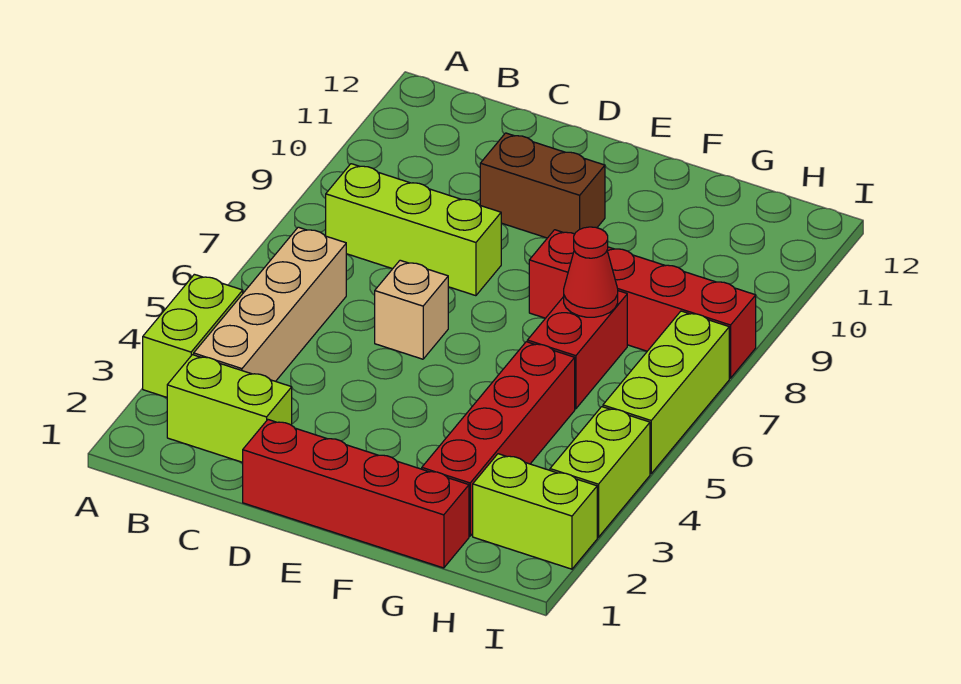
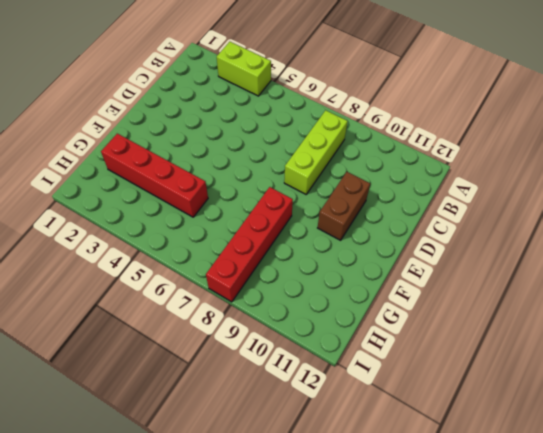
none -> lime 1x2 brick [167,355,292,462]
none -> tan 1x4 brick [194,227,346,381]
none -> red 1x4 brick [243,420,469,568]

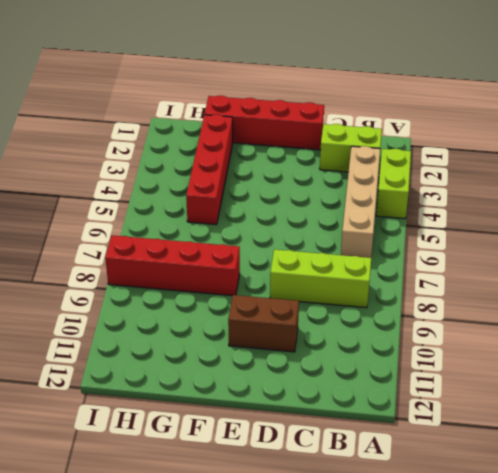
none -> tan 1x1 brick [375,260,448,359]
none -> red 1x2 brick [527,291,627,409]
none -> lime 1x2 brick [473,454,597,569]

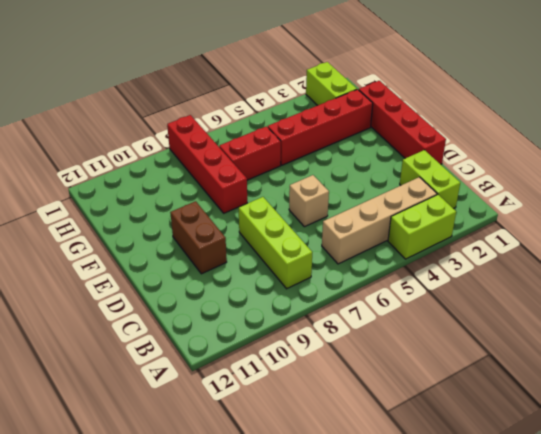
none -> lime 1x2 brick [550,407,650,537]
none -> lime 1x3 brick [603,311,729,474]
none -> red 1x1 cone [564,227,618,317]

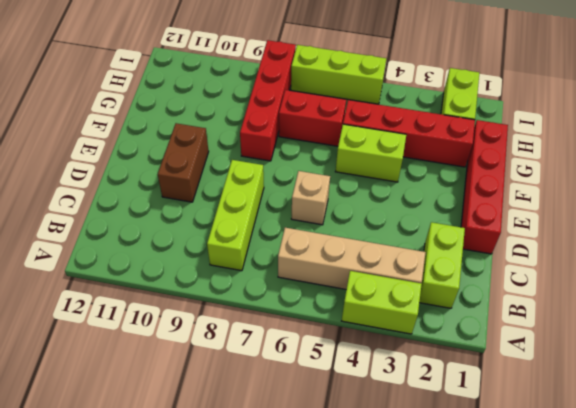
lime 1x2 brick [335,124,406,182] -> lime 1x2 brick moved to [550,407,650,537]
none -> red 1x1 cone [564,227,618,317]

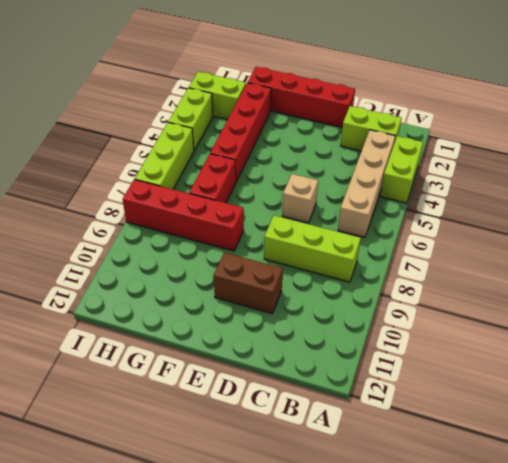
none -> red 1x1 cone [564,227,618,317]

